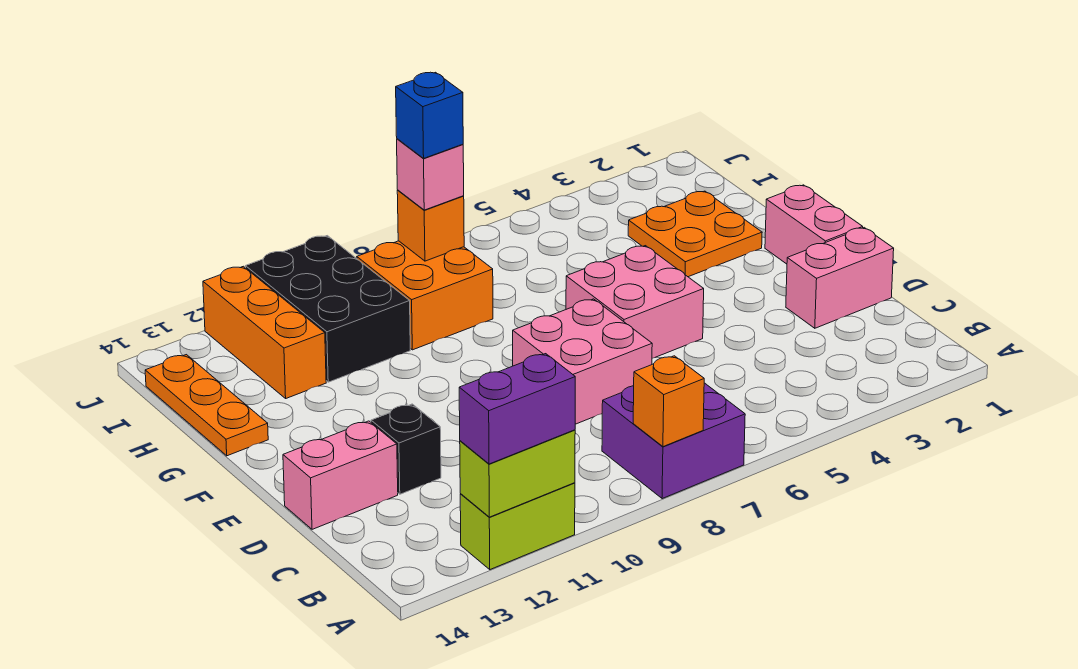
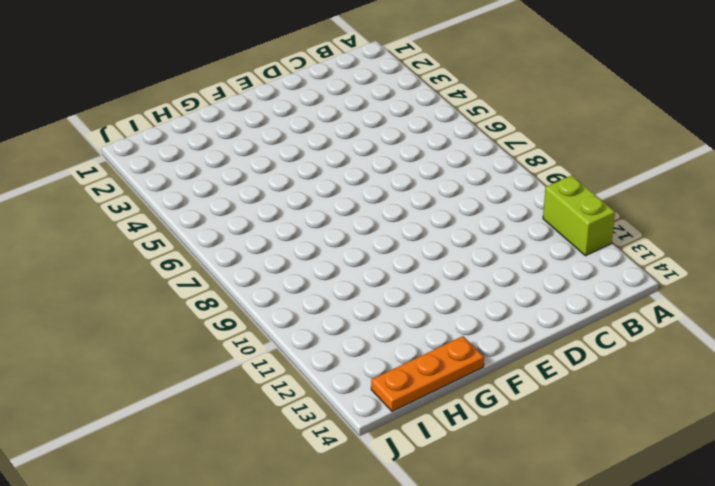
none -> purple 2x2 brick [602,383,745,499]
none -> pink 1x2 brick [786,228,894,328]
none -> pink 2x2 brick [513,299,652,424]

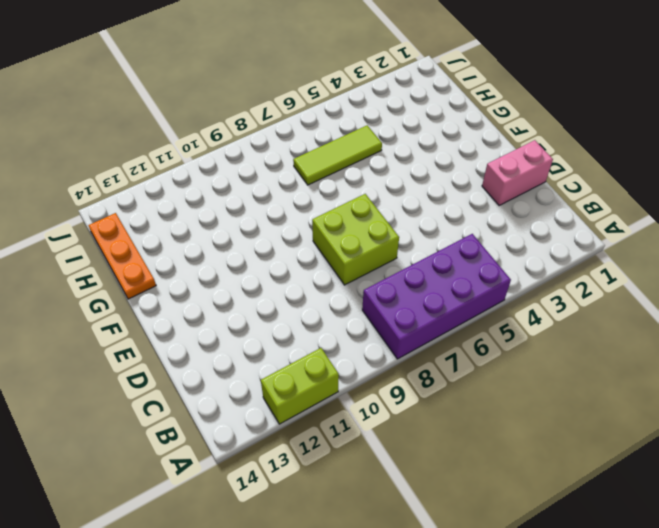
purple 2x4 brick [362,234,511,359] -> purple 2x2 brick [602,383,745,499]
lime 2x2 brick [312,194,399,285] -> pink 2x2 brick [513,299,652,424]
lime 1x3 tile [293,125,382,185] -> none
none -> black 1x1 brick [371,404,441,494]
none -> pink 1x2 brick [283,421,398,529]
none -> pink 1x2 brick [765,185,863,264]

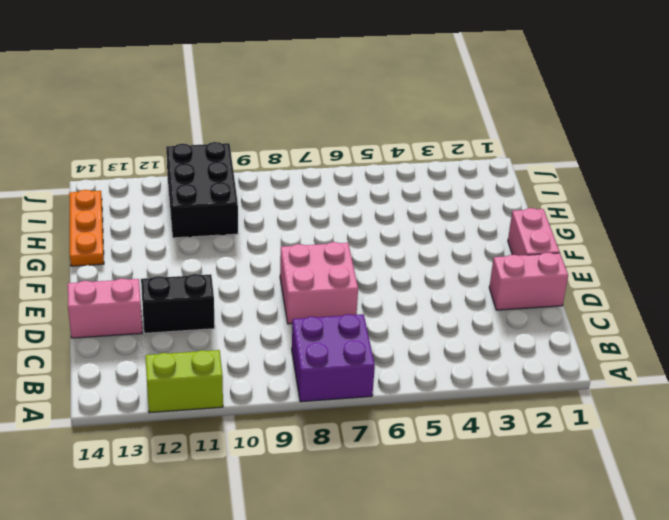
black 1x2 brick [141,274,215,333] -> black 1x1 brick [371,404,441,494]
none -> pink 2x2 brick [566,246,704,358]
none -> orange 2x2 plate [628,191,762,277]
none -> orange 2x2 brick [357,241,493,350]

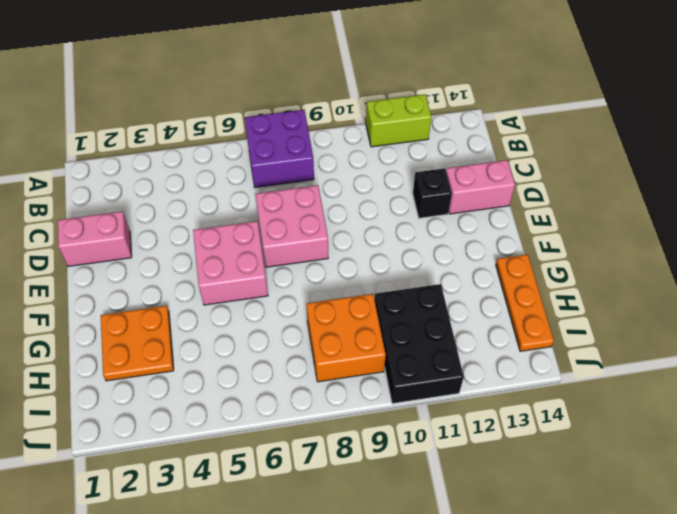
none -> pink 1x2 brick [765,185,863,264]
none -> orange 1x3 brick [203,266,326,398]
none -> orange 1x1 brick [633,356,704,447]

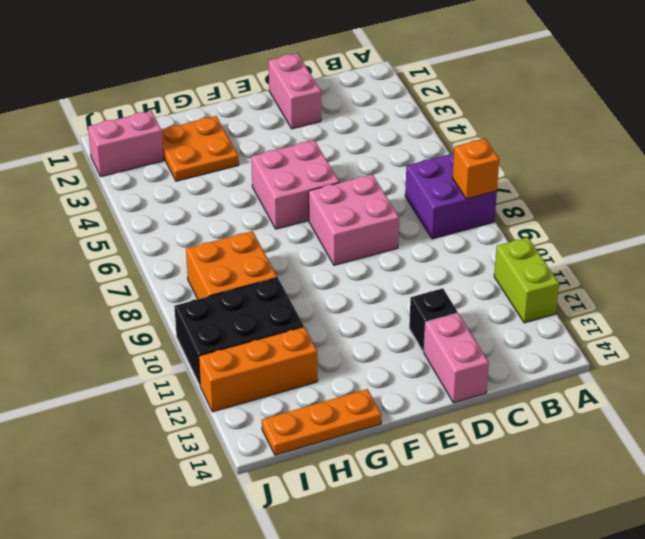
pink 1x2 brick [88,111,164,177] -> pink 1x2 brick moved to [765,185,863,264]
none -> lime 1x2 brick [460,430,575,517]
none -> orange 1x1 brick [397,190,464,261]
none -> purple 1x2 brick [459,354,575,464]

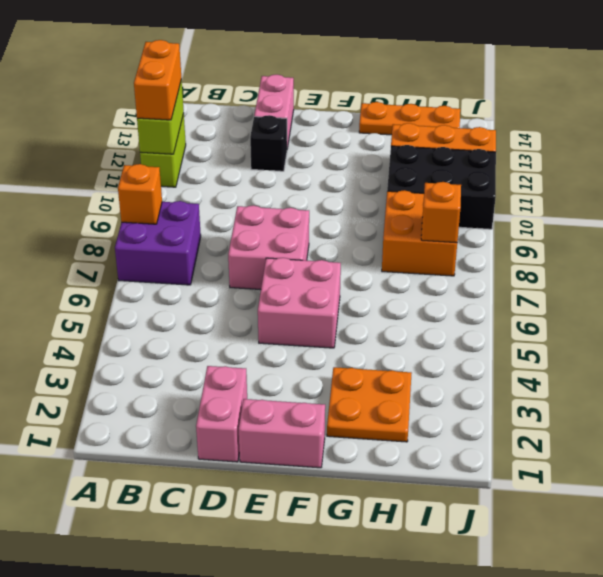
orange 1x2 brick [134,40,181,120] -> purple 1x2 brick [459,354,575,464]
none -> pink 1x1 brick [397,139,464,210]
none -> blue 1x1 brick [396,72,463,158]

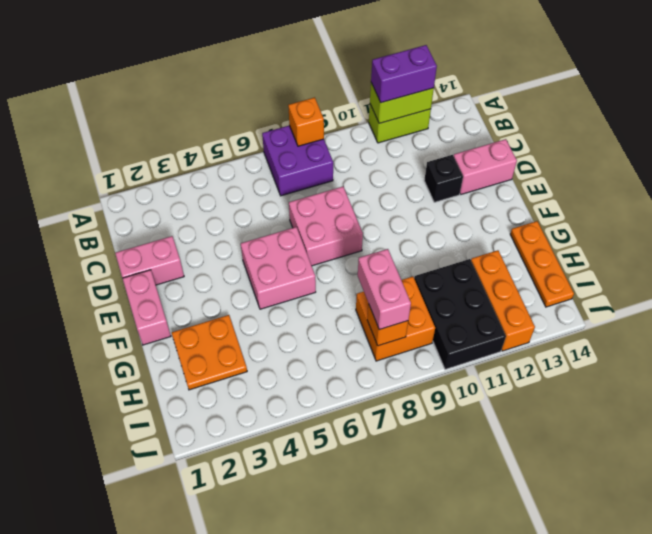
pink 1x2 brick [358,249,411,330] -> pink 1x1 brick [397,139,464,210]
none -> blue 1x1 brick [396,72,463,158]

